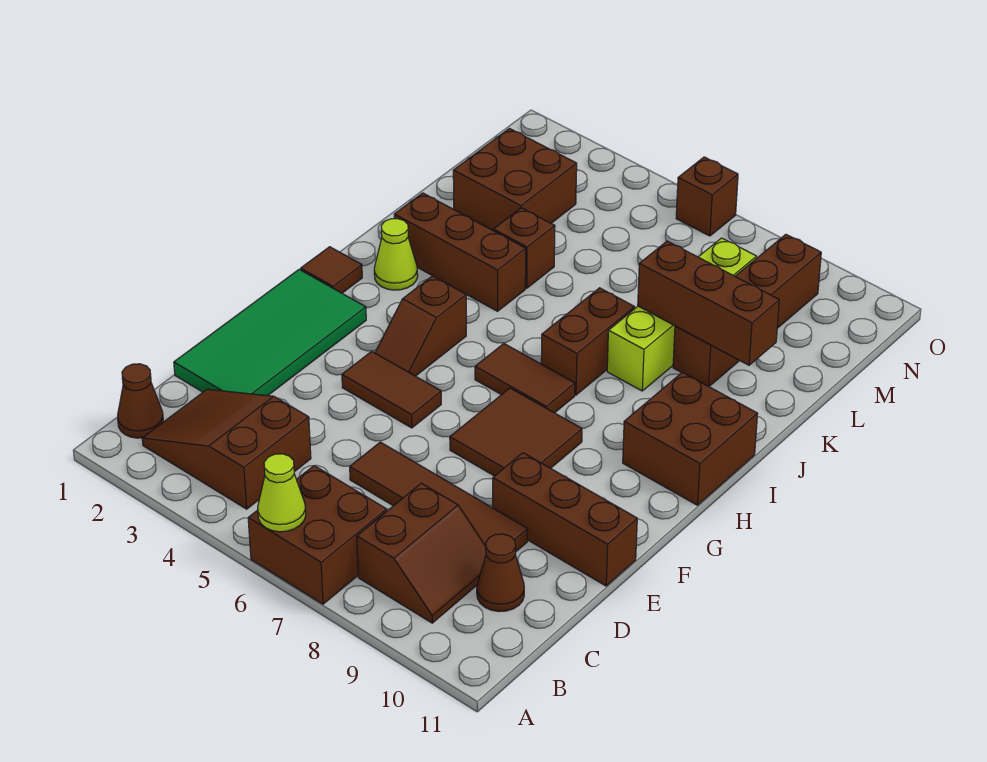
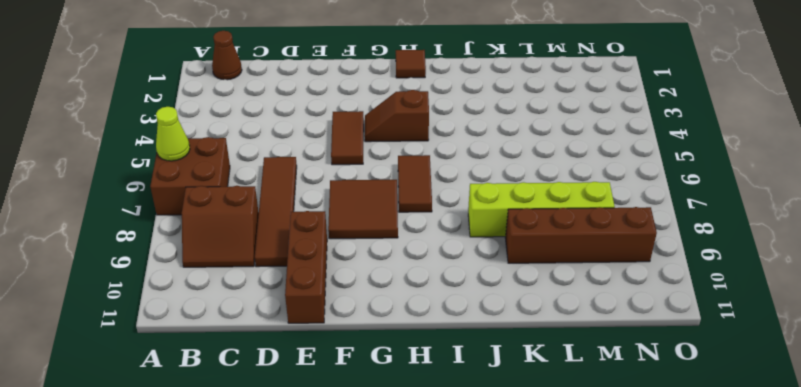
none -> brown 2x3 slope [142,389,311,509]
none -> brown 1x1 cone [477,534,524,612]
none -> green 2x4 tile [174,269,366,396]

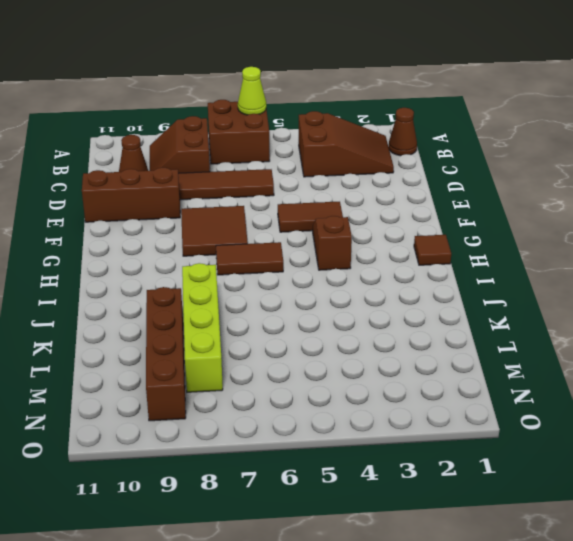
none -> green 2x4 tile [174,269,366,396]
none -> brown 2x2 brick [623,372,758,505]
none -> lime 1x1 cone [374,219,418,290]

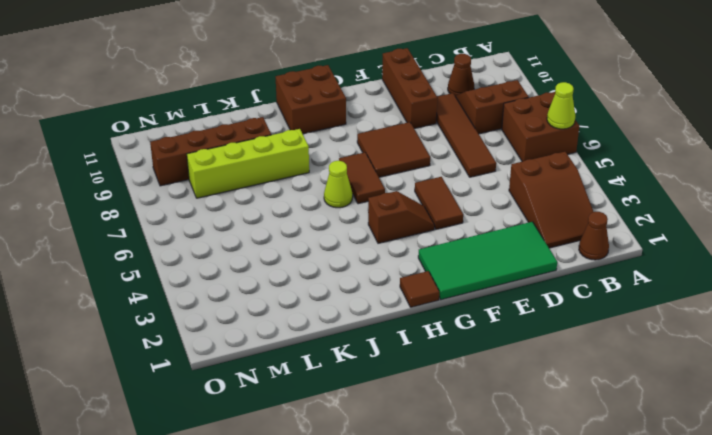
lime 1x1 cone [324,161,353,208] -> lime 1x1 cone moved to [374,219,418,290]
none -> brown 1x2 brick [541,288,635,395]
none -> brown 1x3 brick [394,193,526,311]
none -> brown 1x1 brick [493,208,555,288]

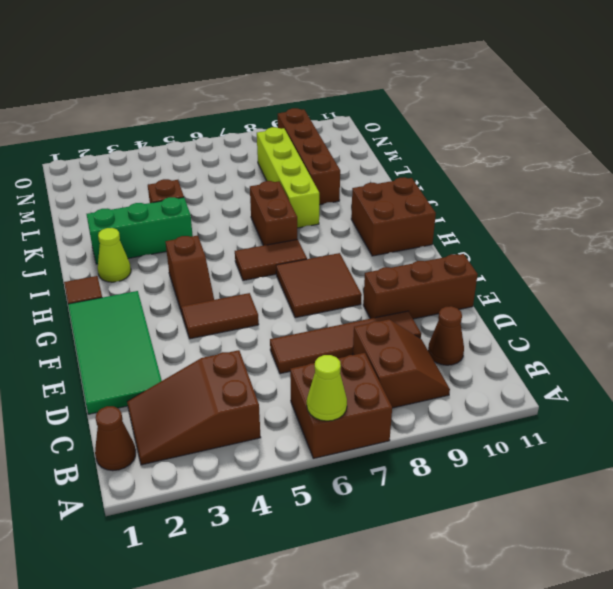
green 1x3 brick [87,197,193,264] -> brown 1x3 brick [394,193,526,311]
none -> brown 2x2 brick [453,129,577,230]
none -> brown 1x1 brick [676,157,738,236]
none -> brown 1x3 brick [638,241,779,365]

